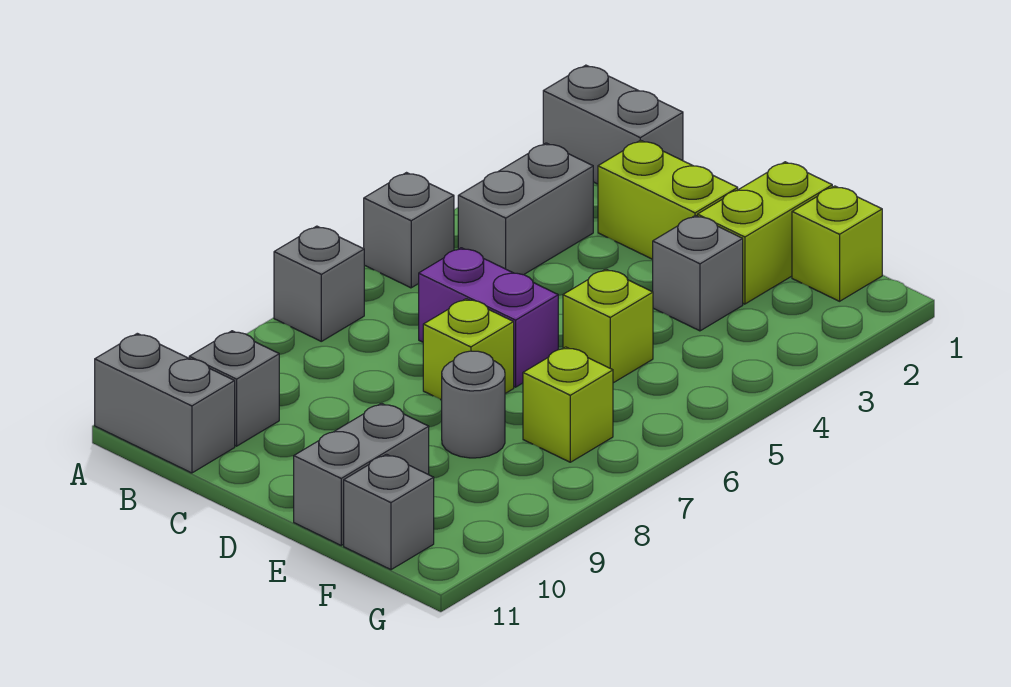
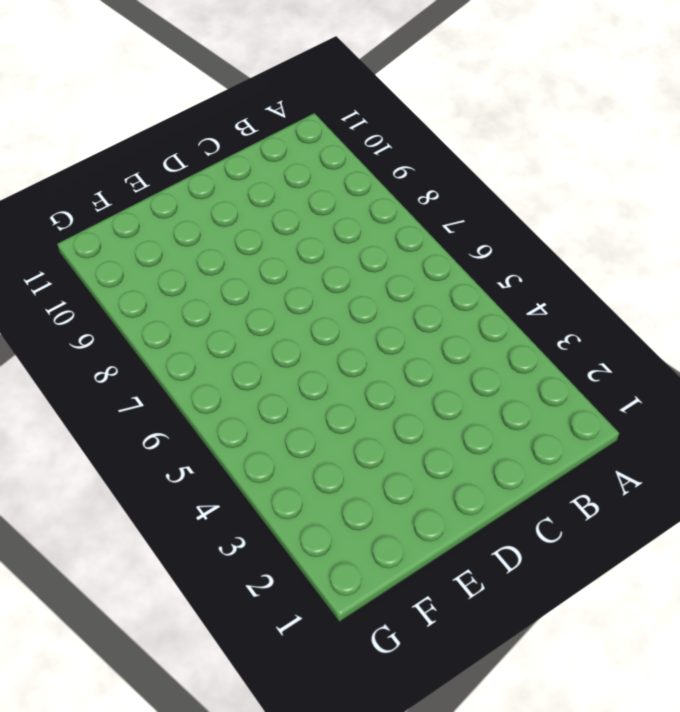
none -> grey 1x2 brick [543,65,683,184]
none -> grey 1x1 brick [364,173,454,288]
none -> grey 1x1 brick [274,226,364,341]

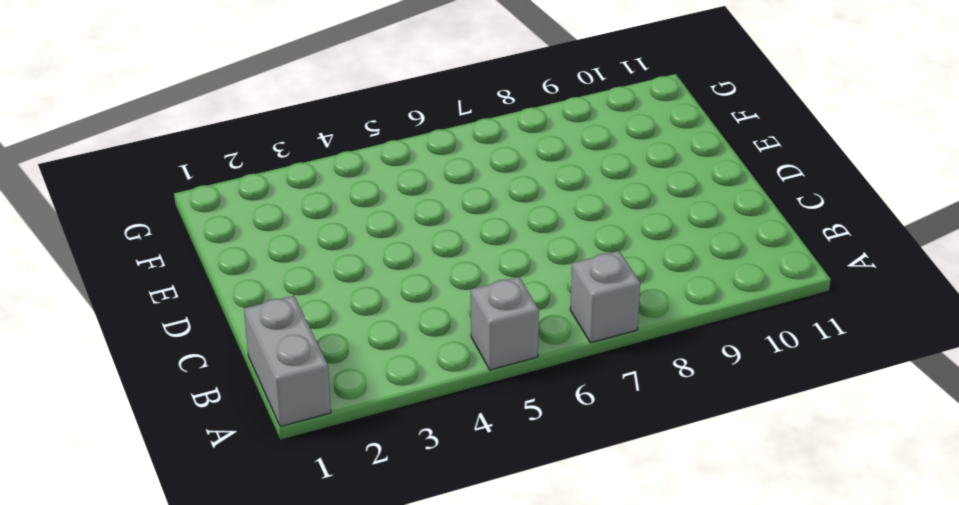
none -> grey 1x2 brick [95,333,235,473]
none -> grey 1x2 brick [458,143,593,275]
none -> grey 1x1 brick [189,331,279,446]

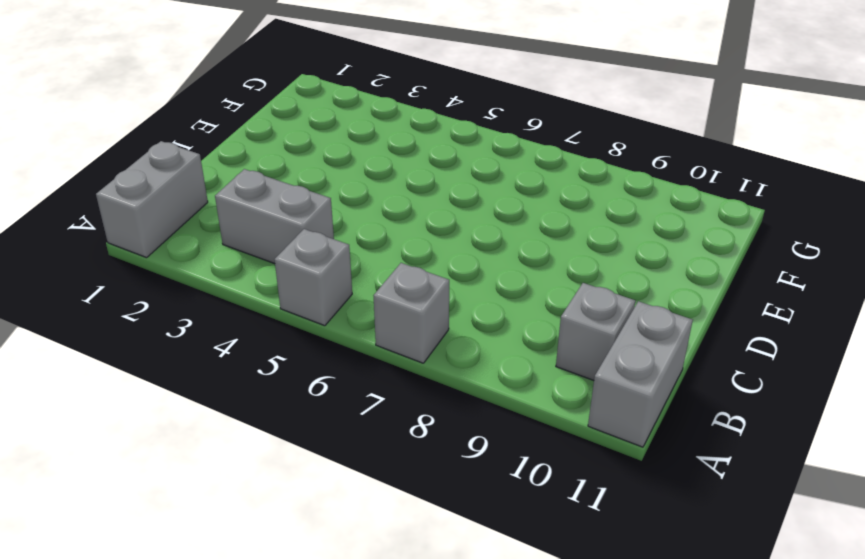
none -> lime 1x2 brick [598,140,738,259]
none -> purple 1x2 brick [419,248,558,387]
none -> lime 1x1 brick [423,299,514,400]

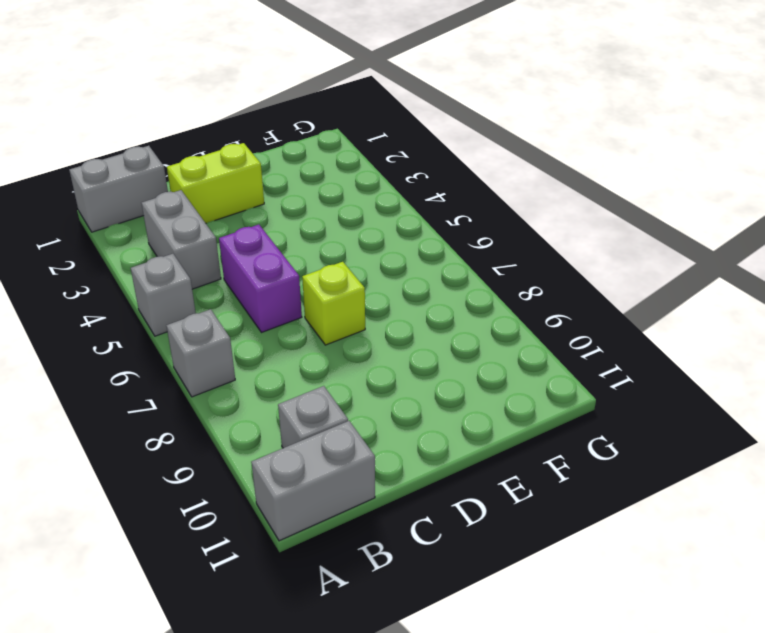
purple 1x2 brick [219,225,302,333] -> purple 1x2 brick turned to [419,248,558,387]
none -> lime 1x2 brick [698,162,832,304]
none -> grey 1x1 brick [653,216,743,331]
none -> lime 1x1 brick [563,269,653,383]

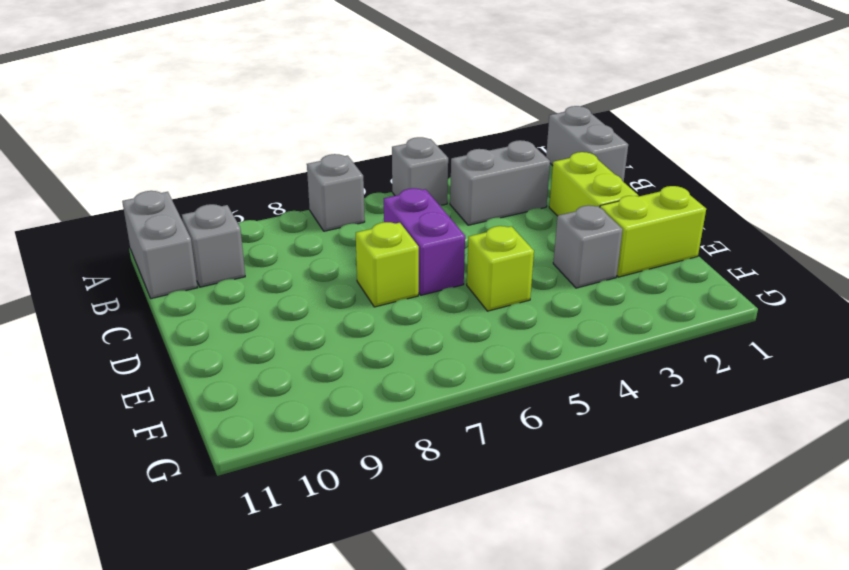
none -> grey 1x1 round brick [442,351,505,458]
none -> grey 1x2 brick [294,403,429,545]
none -> lime 1x1 brick [792,186,882,301]

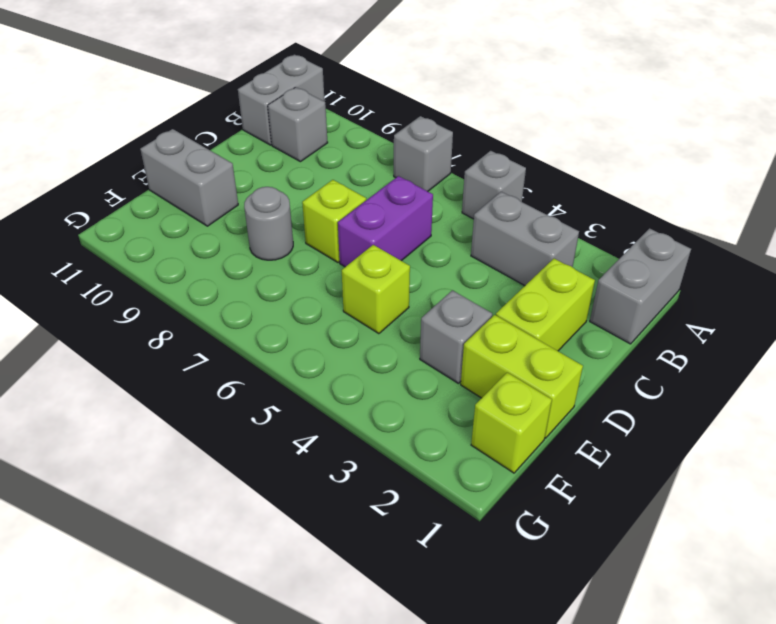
none -> lime 1x1 brick [523,347,613,462]
none -> grey 1x1 brick [344,454,434,570]

